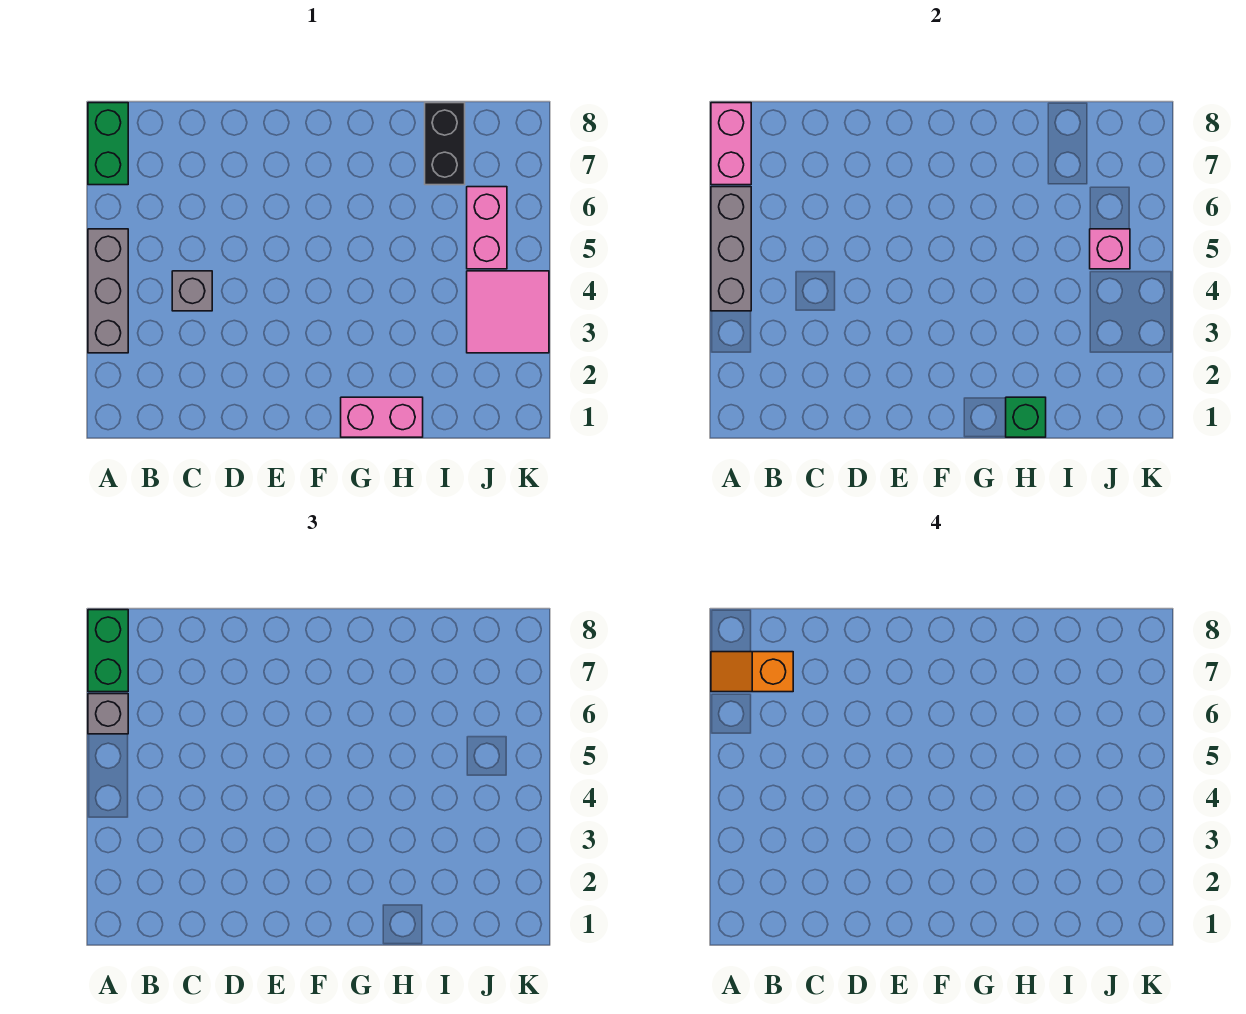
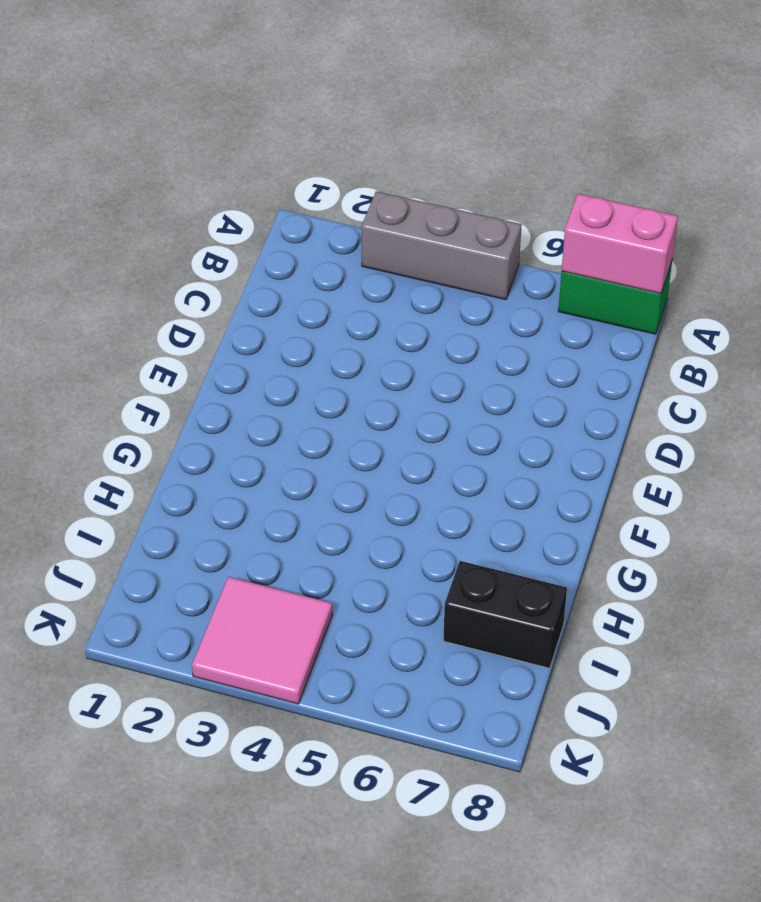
none -> grey 1x1 brick [172,271,212,311]
none -> pink 1x2 brick [341,397,423,437]
none -> pink 1x2 brick [467,187,507,269]

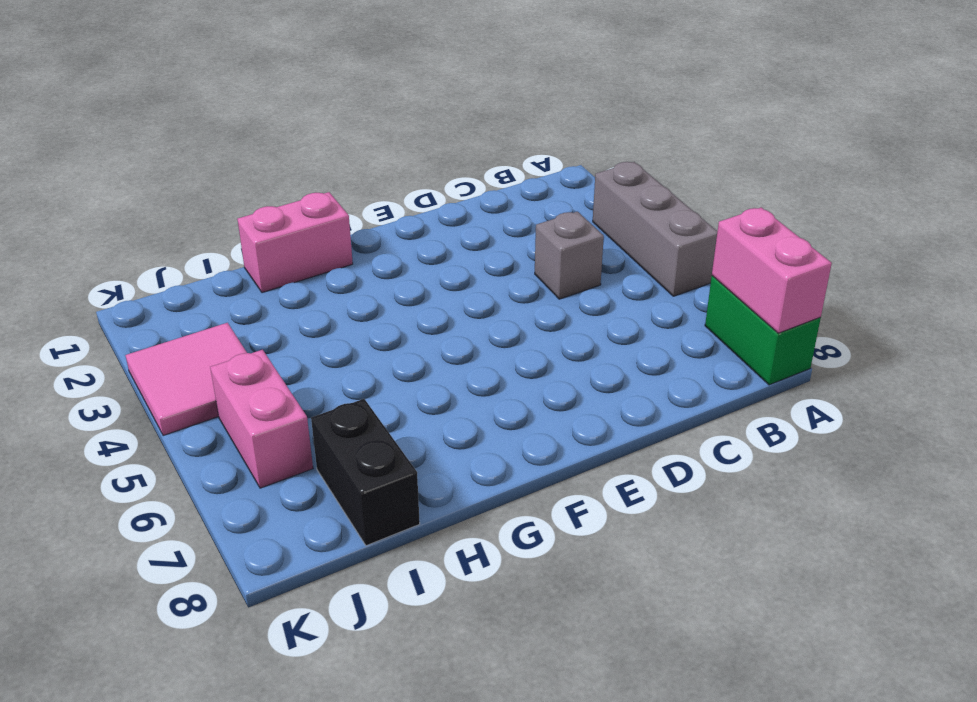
none -> grey 1x3 brick [711,187,751,311]
none -> green 1x1 brick [1006,397,1046,437]
none -> pink 1x1 brick [1090,229,1130,269]

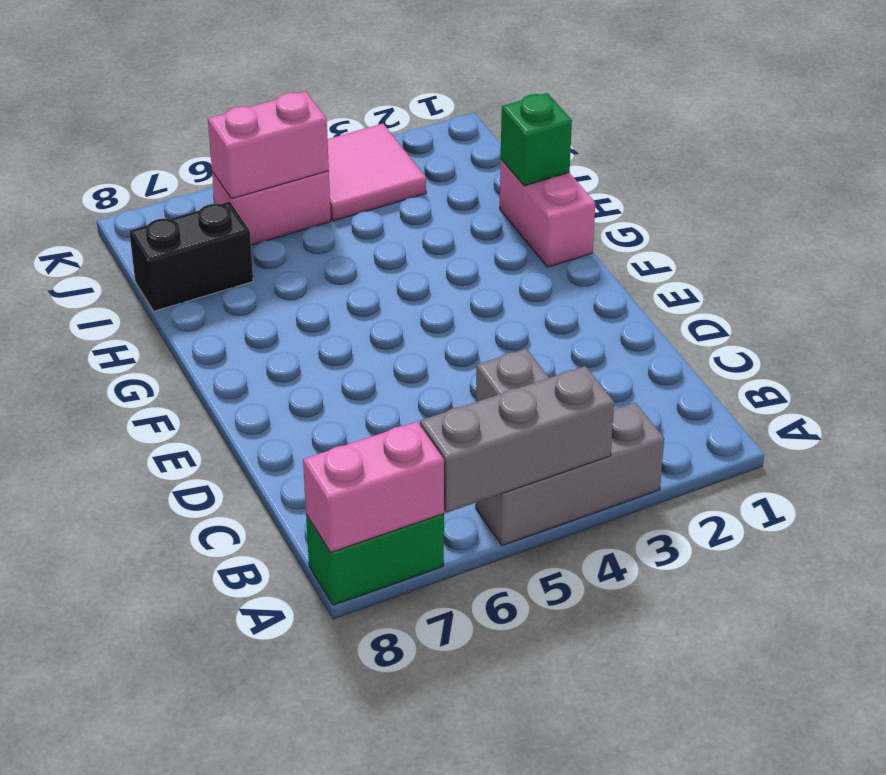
pink 1x2 brick [208,91,329,199] -> pink 1x1 brick [1090,229,1130,269]
none -> grey 1x1 brick [88,694,128,734]
none -> green 1x2 brick [88,610,128,692]
none -> orange 1x2 slope [711,652,793,692]

